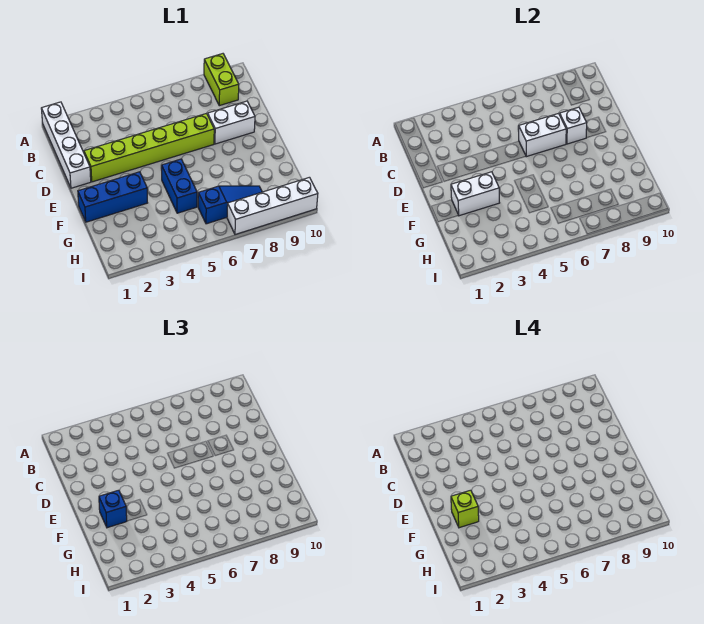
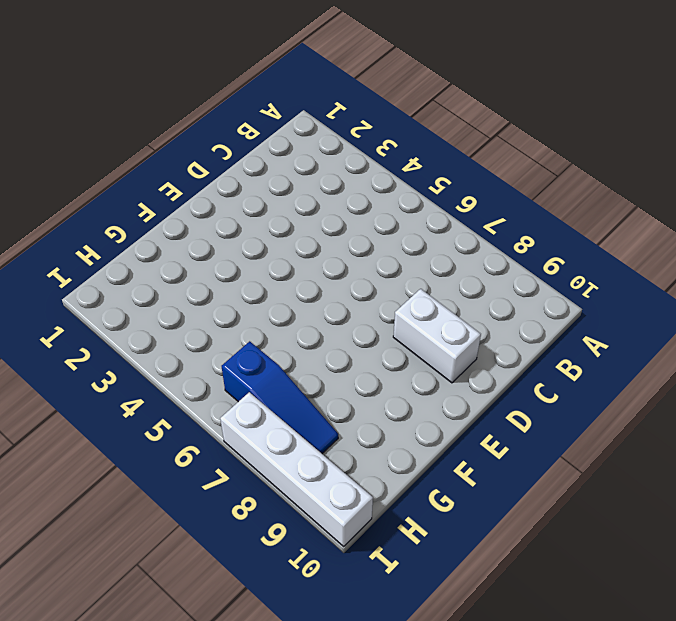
none -> white 1x4 brick [41,102,91,188]
none -> lime 1x2 brick [204,54,239,106]
none -> lime 1x6 brick [84,113,214,182]

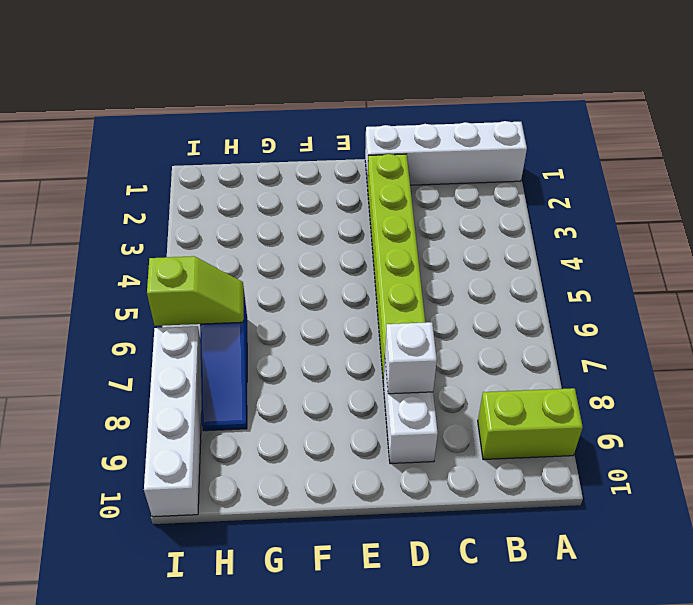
lime 1x2 slope [147,256,244,326] -> none
none -> blue 1x3 brick [78,172,147,222]
none -> blue 1x2 brick [162,159,197,213]
none -> white 1x2 brick [519,113,566,157]

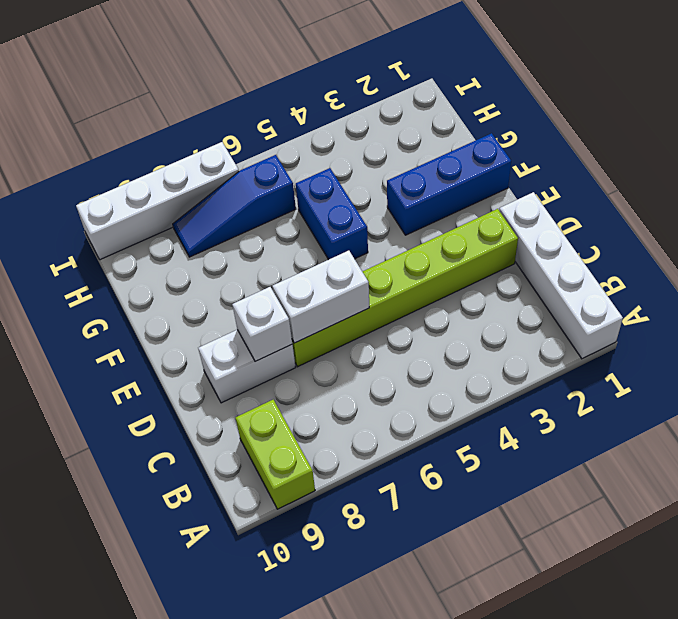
none -> white 1x2 brick [451,172,499,216]
none -> blue 1x1 brick [99,490,127,528]
none -> lime 1x1 brick [451,490,479,528]

